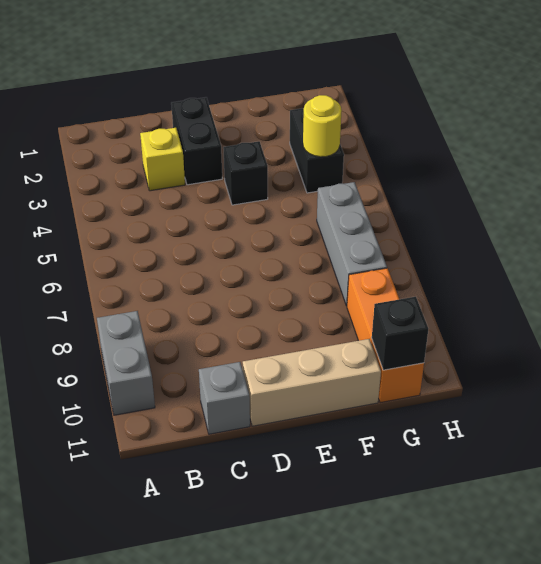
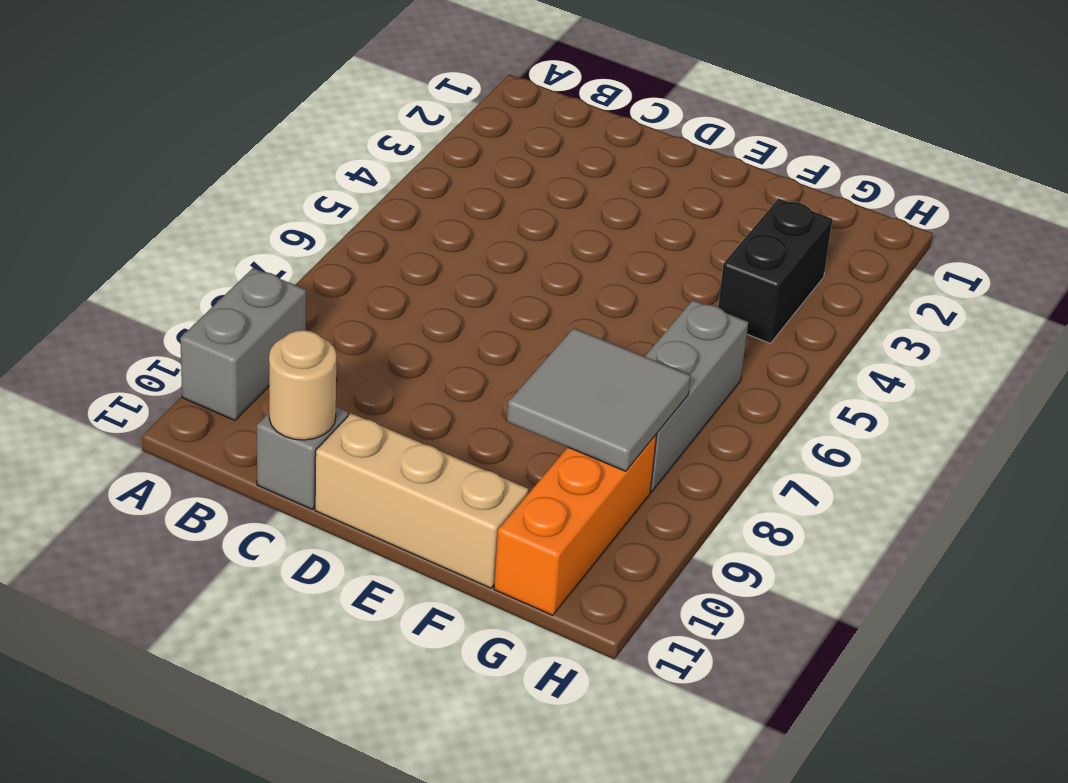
tan 1x1 round brick [269,330,336,440] -> none
grey 2x2 tile [507,328,690,471] -> none
none -> yellow 1x1 brick [140,128,185,191]
none -> black 1x2 brick [171,97,222,185]

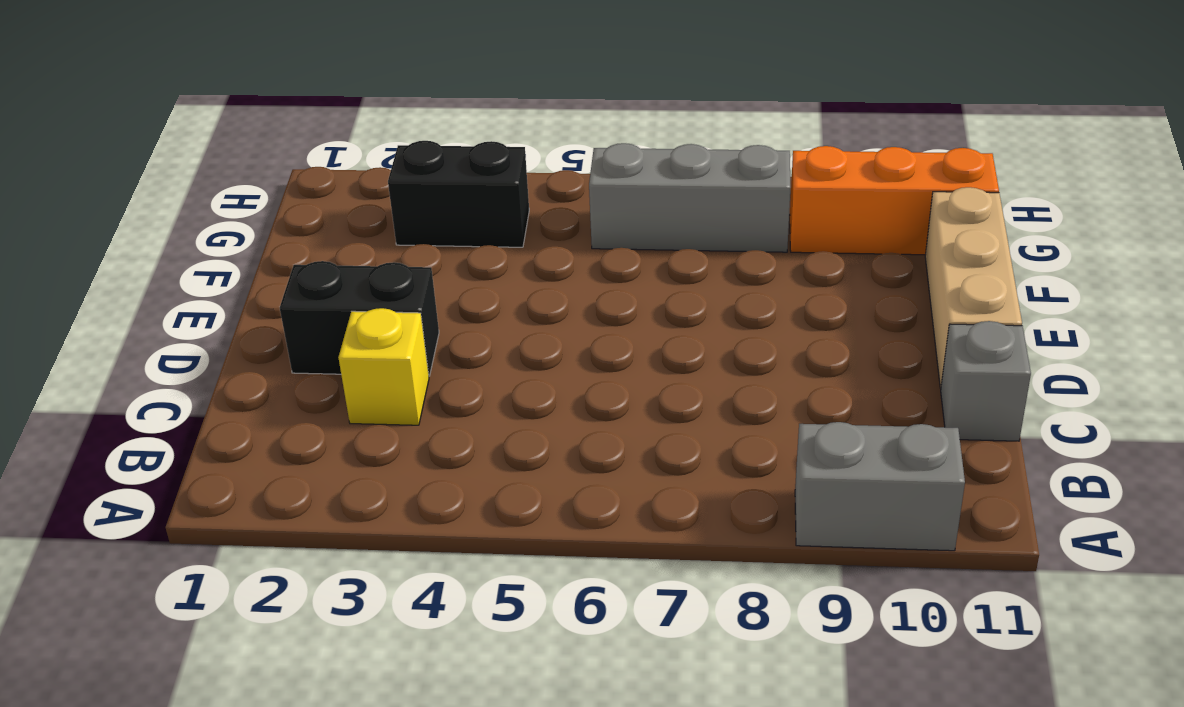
none -> black 1x1 brick [223,141,268,205]
none -> yellow 1x1 round brick [303,95,342,157]

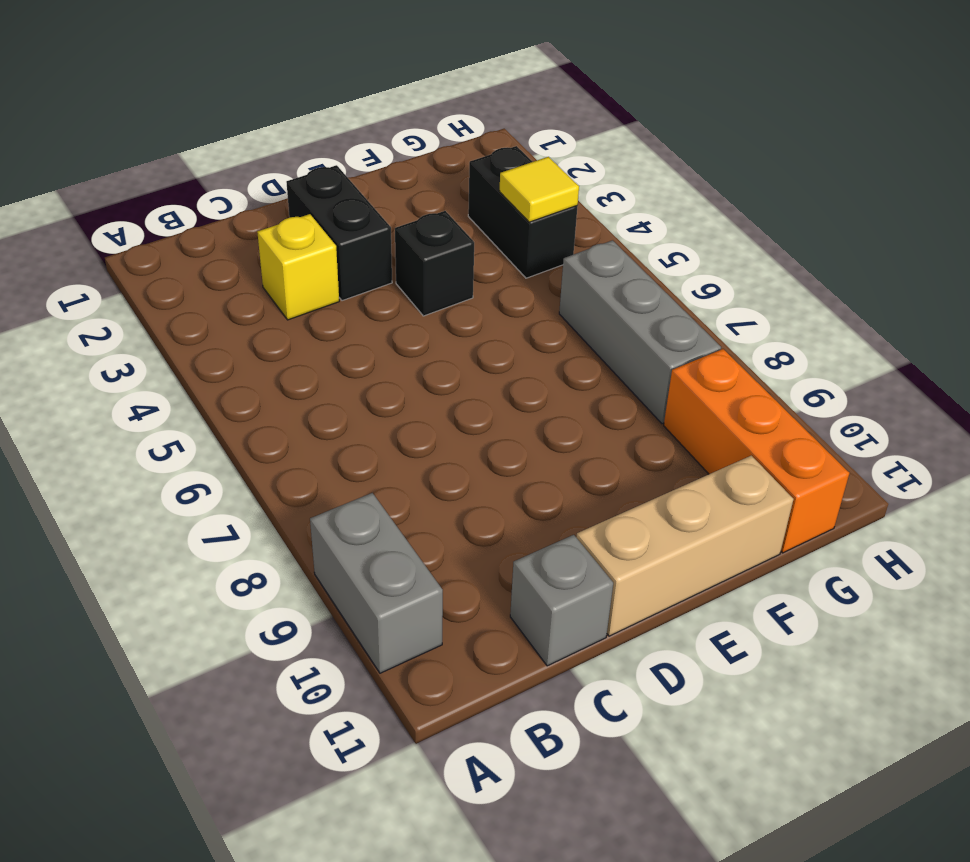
yellow 1x1 tile [499,157,579,222] -> yellow 1x1 round brick [303,95,342,157]
none -> black 1x1 brick [372,297,428,370]

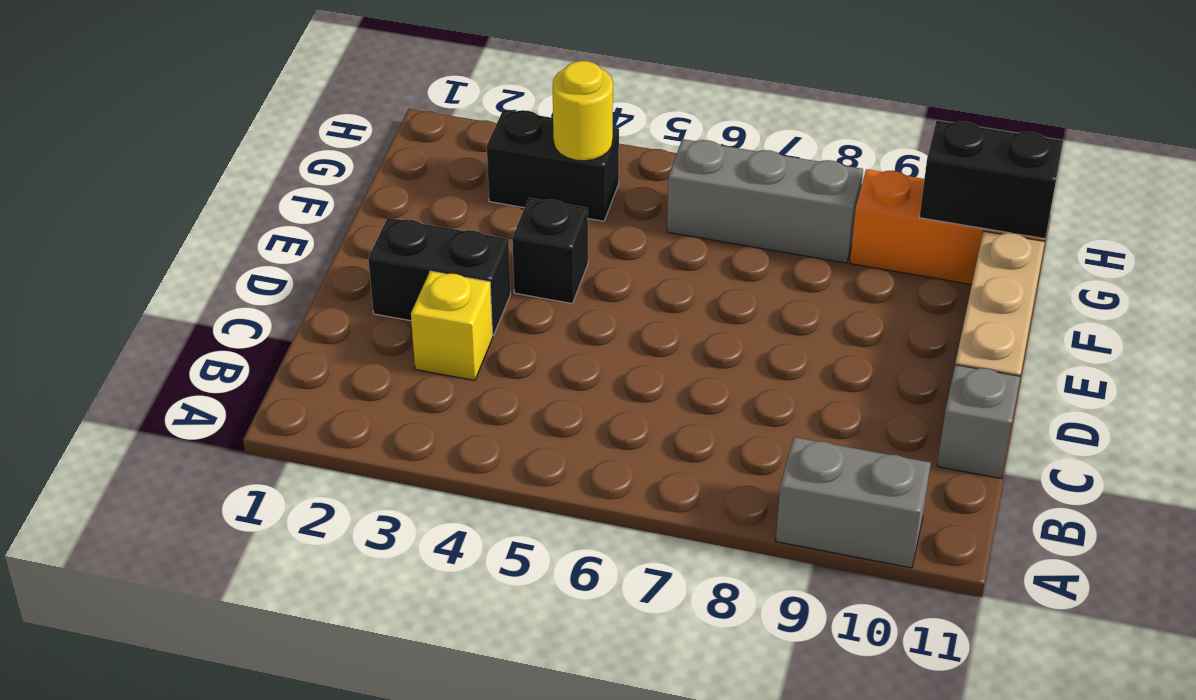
black 1x2 brick [920,121,1063,239] -> black 1x1 brick [372,297,428,370]

